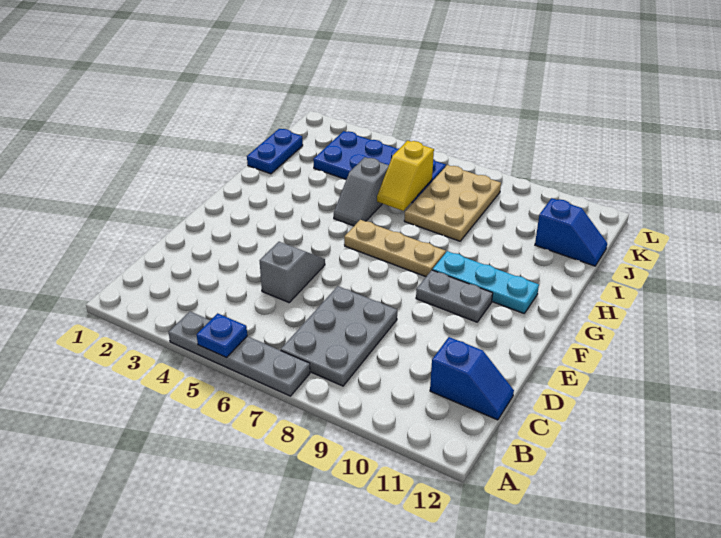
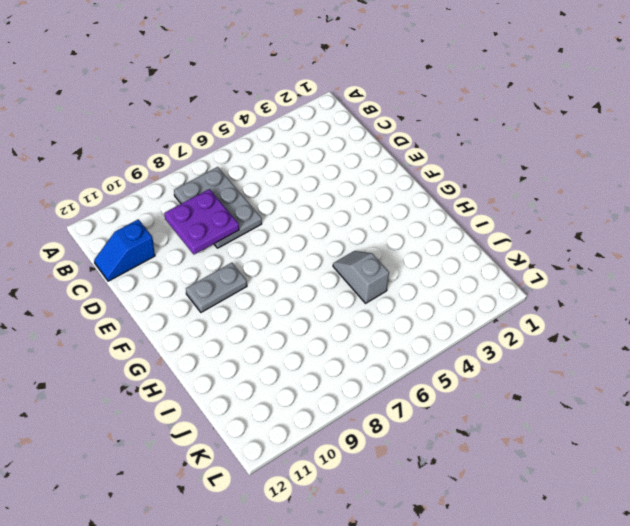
purple 2x2 plate [164,189,239,254] -> none
none -> grey 1x4 plate [169,312,310,396]
none -> grey 1x2 slope [260,242,325,302]
none -> tan 1x3 plate [344,220,446,277]

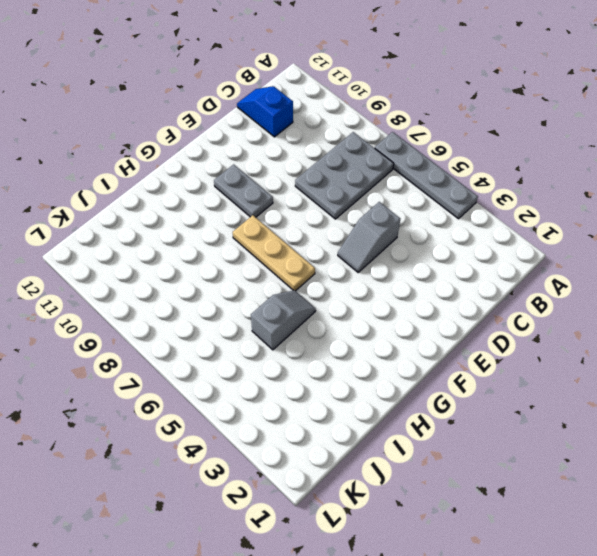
none -> cyan 1x3 plate [432,251,539,313]
none -> blue 1x2 plate [247,129,303,174]
none -> tan 2x3 plate [404,165,501,241]

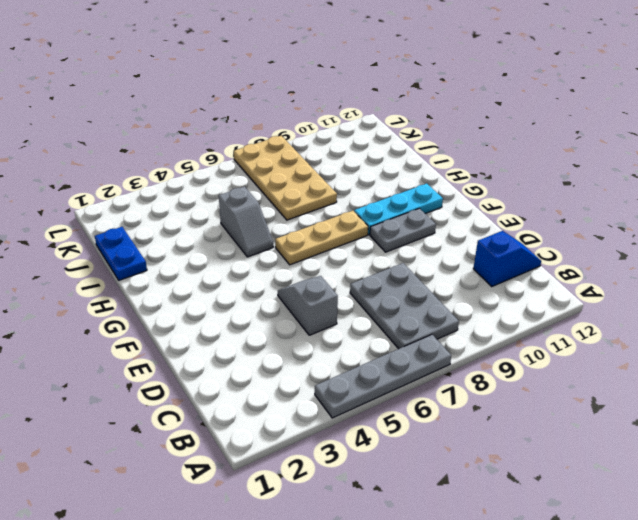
tan 2x4 plate [234,136,337,220] -> tan 2x3 plate [404,165,501,241]
none -> blue 2x4 plate [313,131,446,203]
none -> blue 1x2 slope [535,198,607,266]
none -> blue 1x1 plate [197,313,247,358]

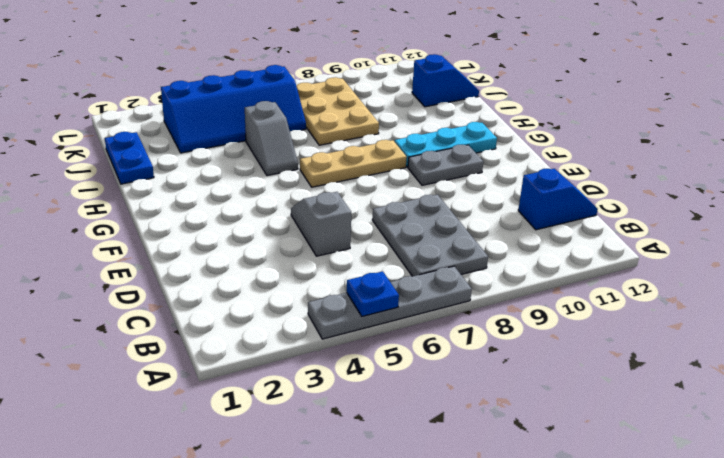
blue 2x4 slope [161,65,306,153] -> blue 2x4 plate [313,131,446,203]
none -> yellow 1x2 slope [377,141,434,211]

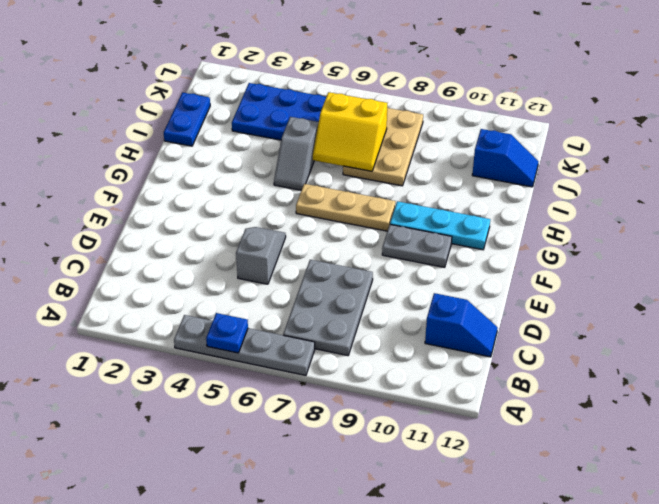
yellow 2x2 slope [313,92,387,171] -> yellow 1x2 slope [377,141,434,211]

